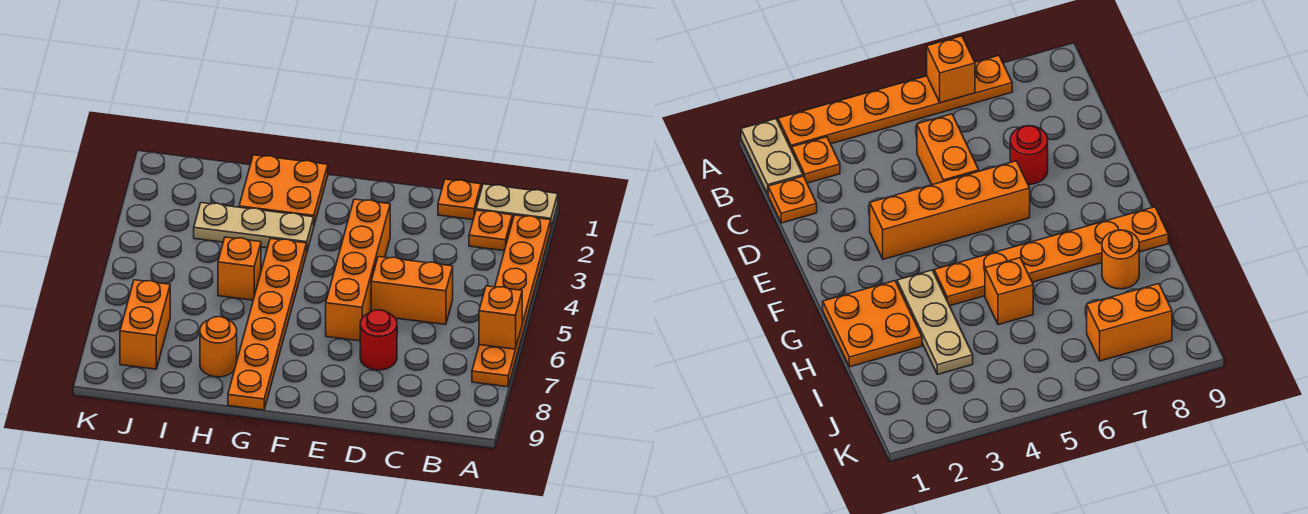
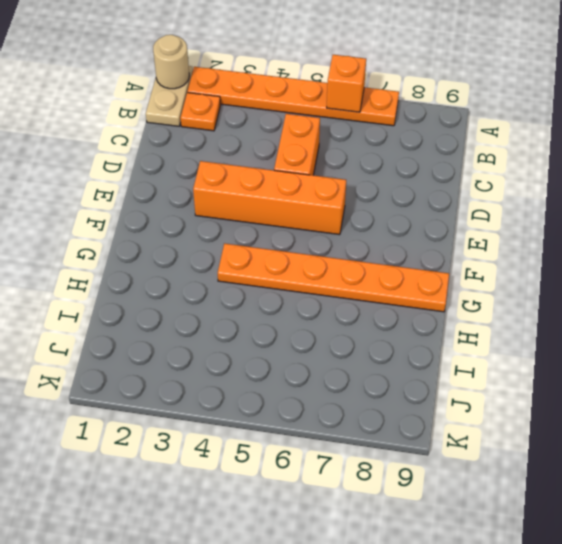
tan 1x1 round brick [153,35,189,89] -> none
none -> orange 1x1 plate [438,179,481,220]
none -> red 1x1 round brick [360,310,397,370]
none -> orange 2x2 plate [239,155,328,225]

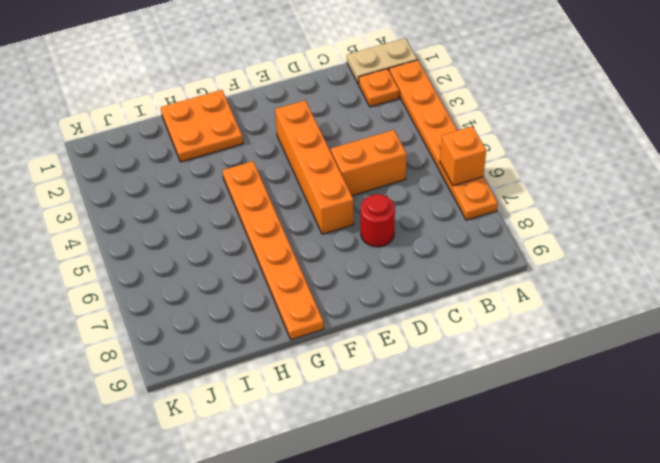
none -> orange 1x1 plate [438,179,481,220]
none -> tan 1x3 plate [194,203,314,251]
none -> orange 1x1 brick [218,237,261,300]

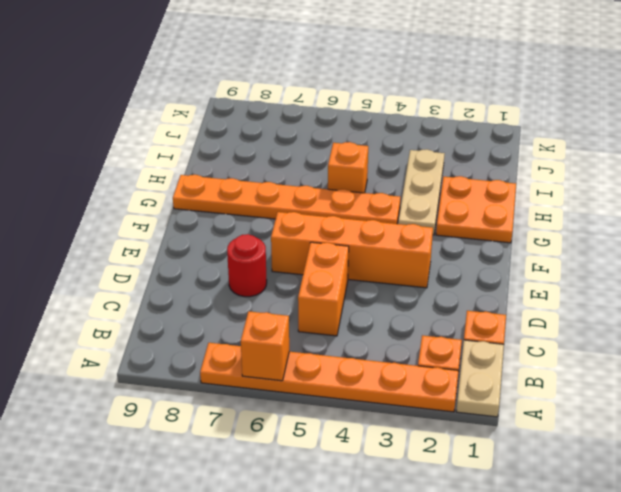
none -> orange 1x1 round brick [200,317,237,377]
none -> orange 1x2 brick [120,280,170,369]

